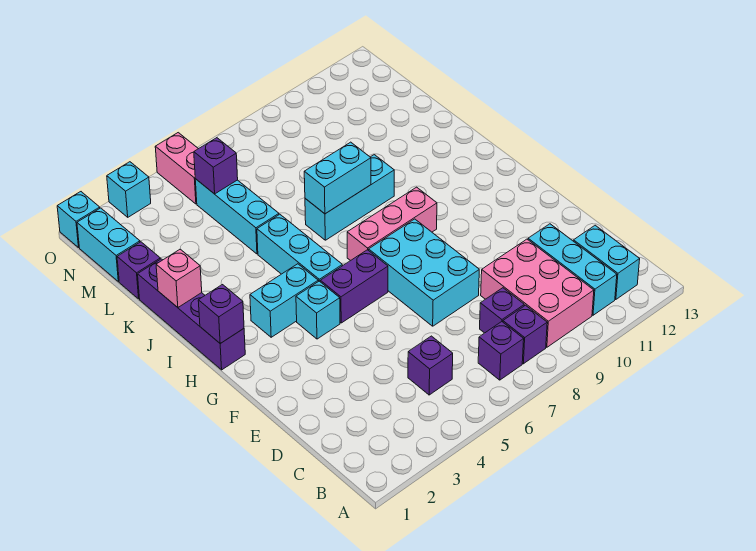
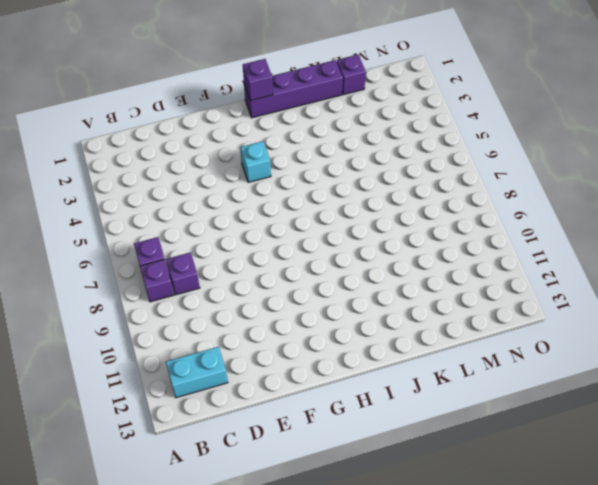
none -> pink 2x3 brick [481,239,594,347]
none -> cyan 1x3 brick [528,224,617,315]
none -> purple 1x1 brick [408,336,453,395]

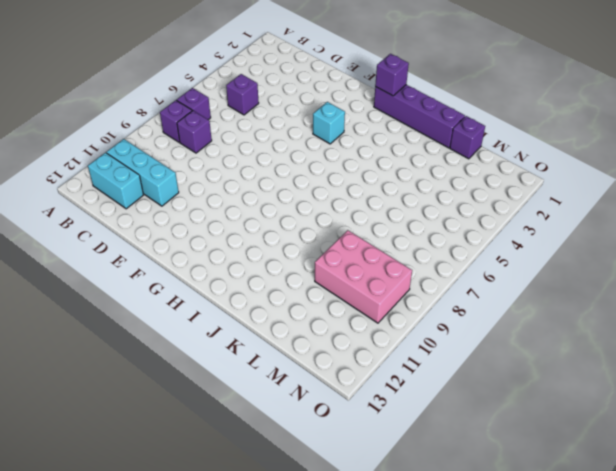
pink 2x3 brick [315,230,412,323] -> pink 2x3 brick moved to [481,239,594,347]
none -> cyan 2x3 brick [369,219,479,326]
none -> purple 1x2 brick [320,250,388,323]
none -> cyan 1x2 brick [250,264,318,337]

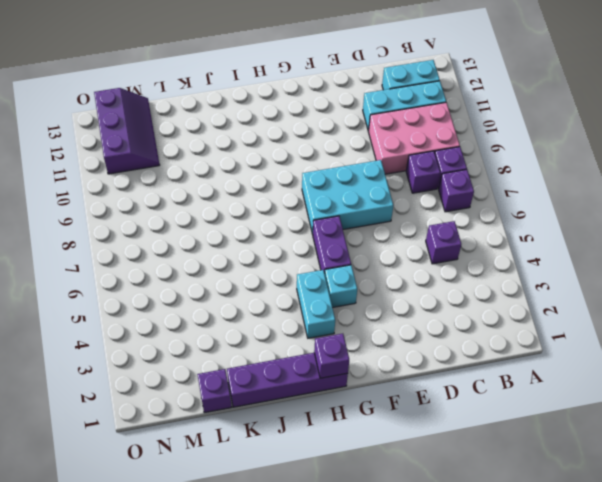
purple 2x3 slope [94,88,160,174] -> none
none -> cyan 1x3 brick [257,214,342,281]
none -> pink 1x3 brick [347,187,437,261]
none -> cyan 1x3 brick [305,155,394,240]

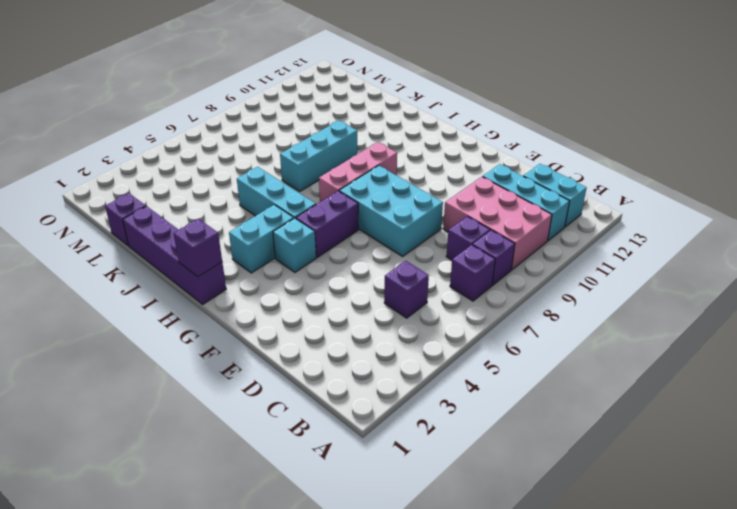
none -> cyan 1x3 brick [195,179,279,254]
none -> cyan 1x2 brick [77,208,140,282]
none -> pink 1x2 brick [155,133,198,204]

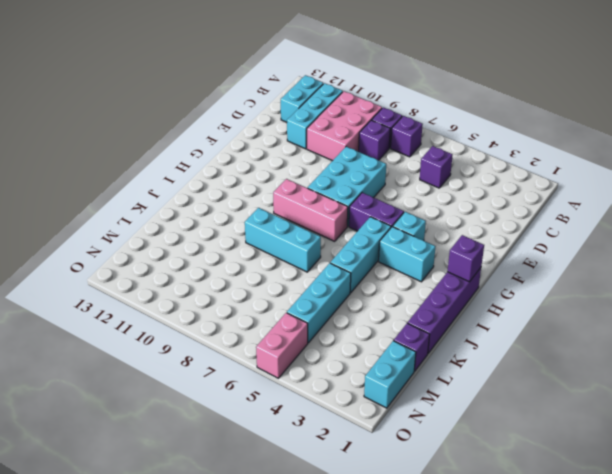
none -> cyan 1x1 brick [57,192,100,248]
none -> cyan 1x1 brick [107,162,151,217]
none -> pink 1x1 brick [156,249,202,307]

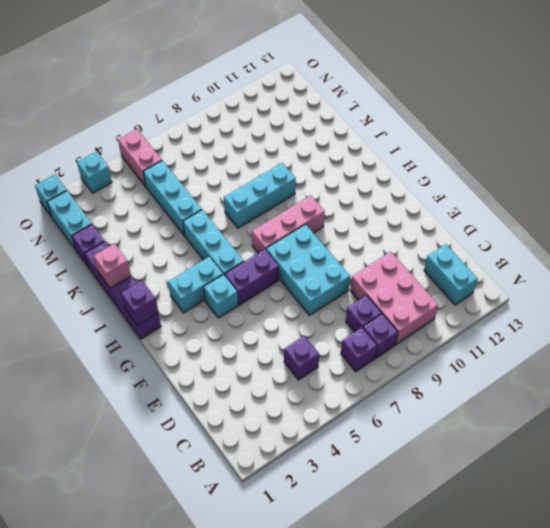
none -> cyan 1x3 brick [528,224,617,315]
none -> cyan 1x2 brick [304,142,371,214]
none -> purple 1x1 brick [194,138,238,194]

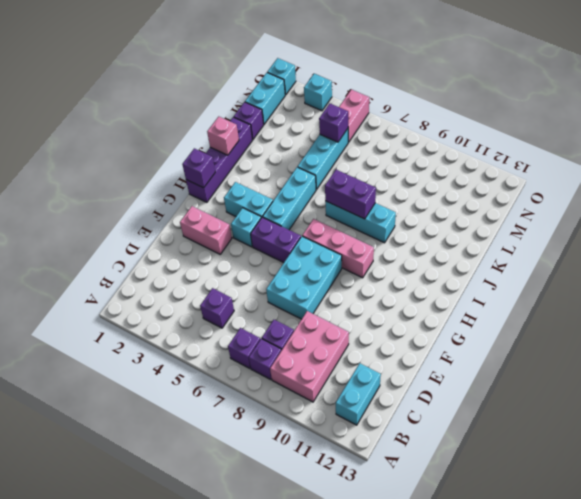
pink 1x2 brick [180,206,232,254] -> none
purple 1x2 brick [325,170,376,219] -> cyan 1x2 brick [304,142,371,214]
none -> cyan 1x3 brick [528,224,617,315]

